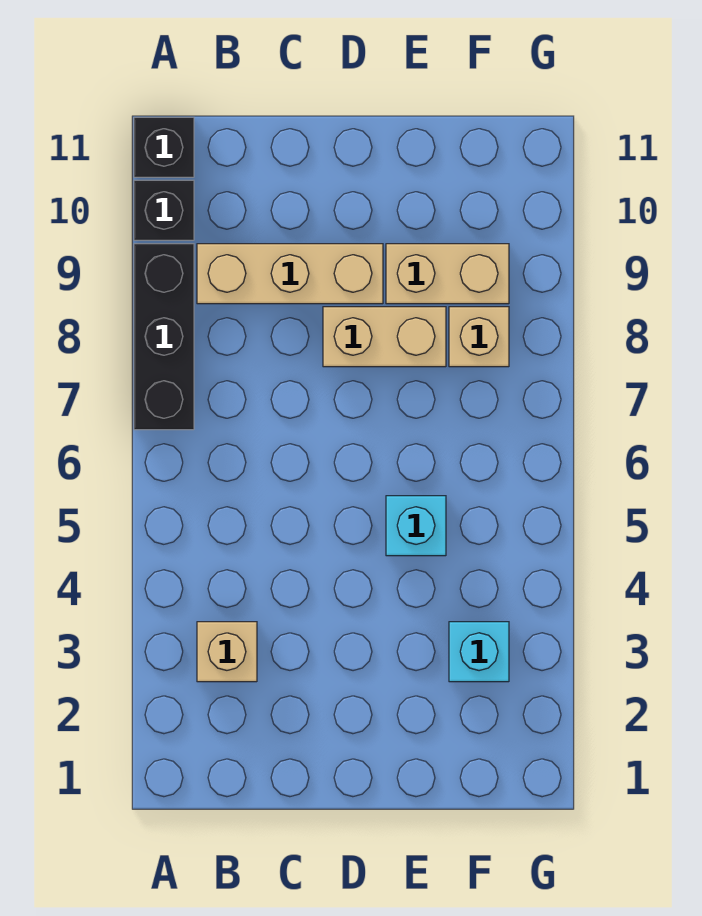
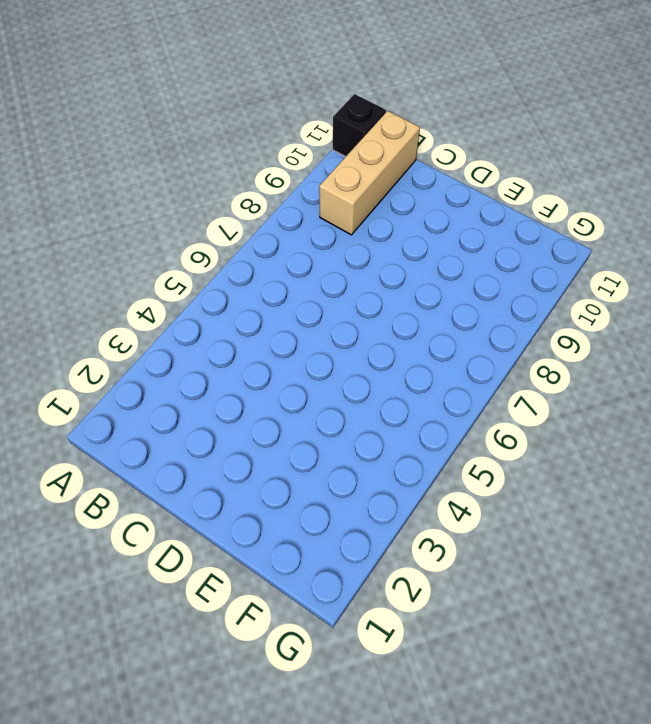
tan 1x3 brick [319,111,420,235] -> tan 1x3 brick turned to [197,244,383,304]
none -> black 1x3 brick [134,244,194,430]
none -> black 1x1 brick [134,180,194,240]

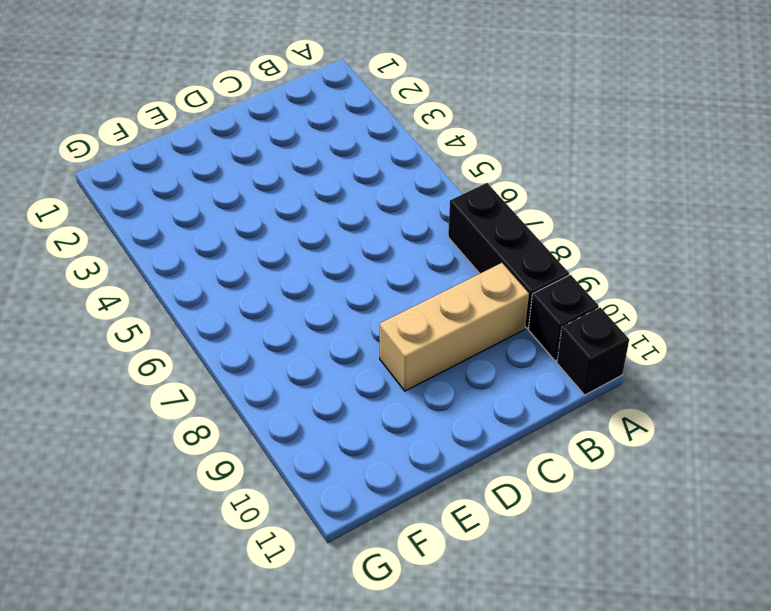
none -> tan 1x1 brick [197,622,257,682]
none -> tan 1x2 brick [323,307,446,367]

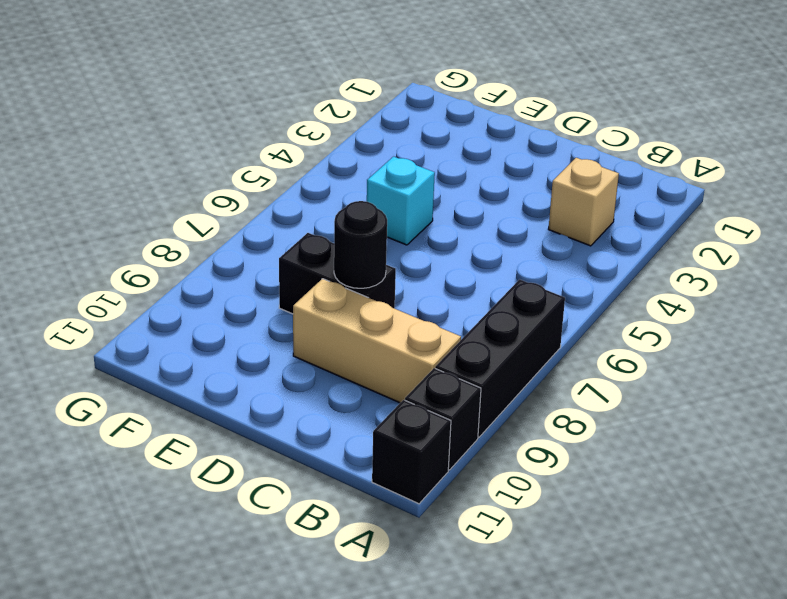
black 1x2 brick [279,233,396,314] -> tan 1x2 brick [323,307,446,367]
black 1x1 round brick [334,201,387,288] -> none
none -> tan 1x2 brick [386,244,509,304]
none -> cyan 1x1 brick [449,622,509,682]

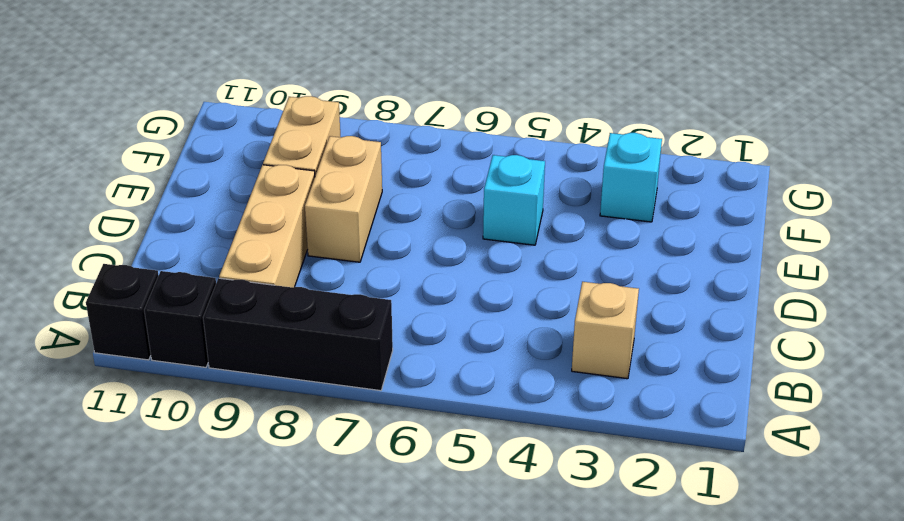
none -> tan 1x1 brick [449,307,509,367]

